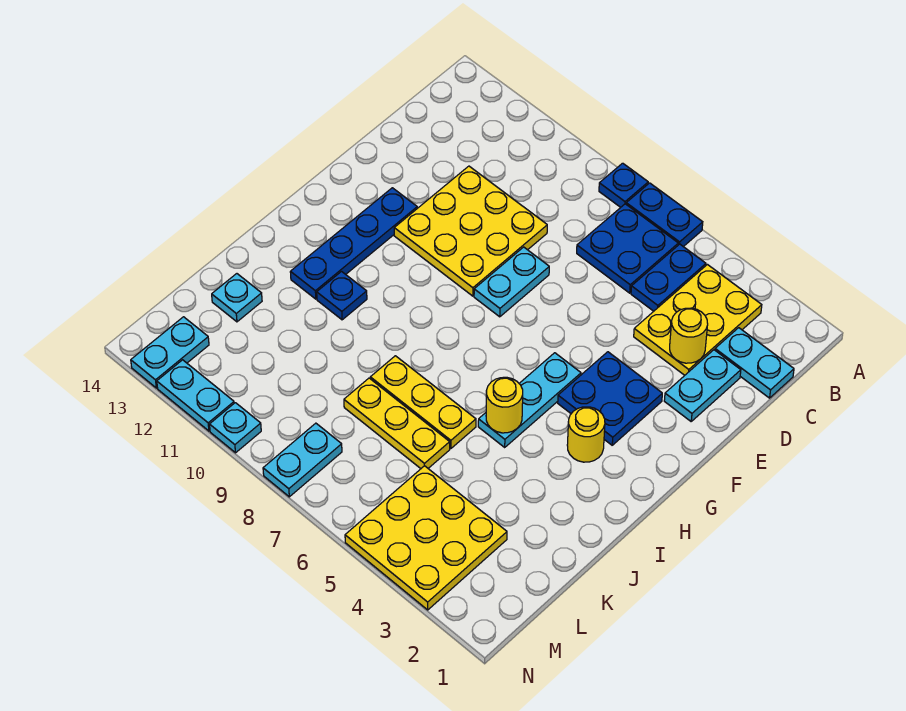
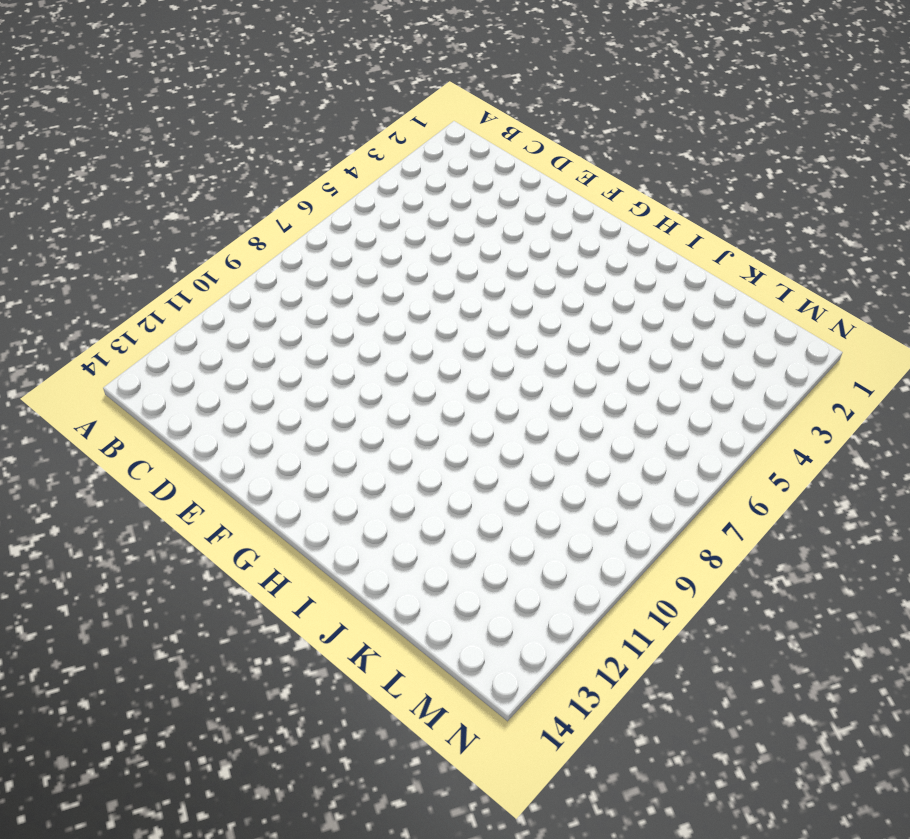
none -> blue 1x2 plate [626,183,703,247]
none -> blue 1x1 plate [599,163,648,207]
none -> yellow 2x3 plate [634,265,762,375]

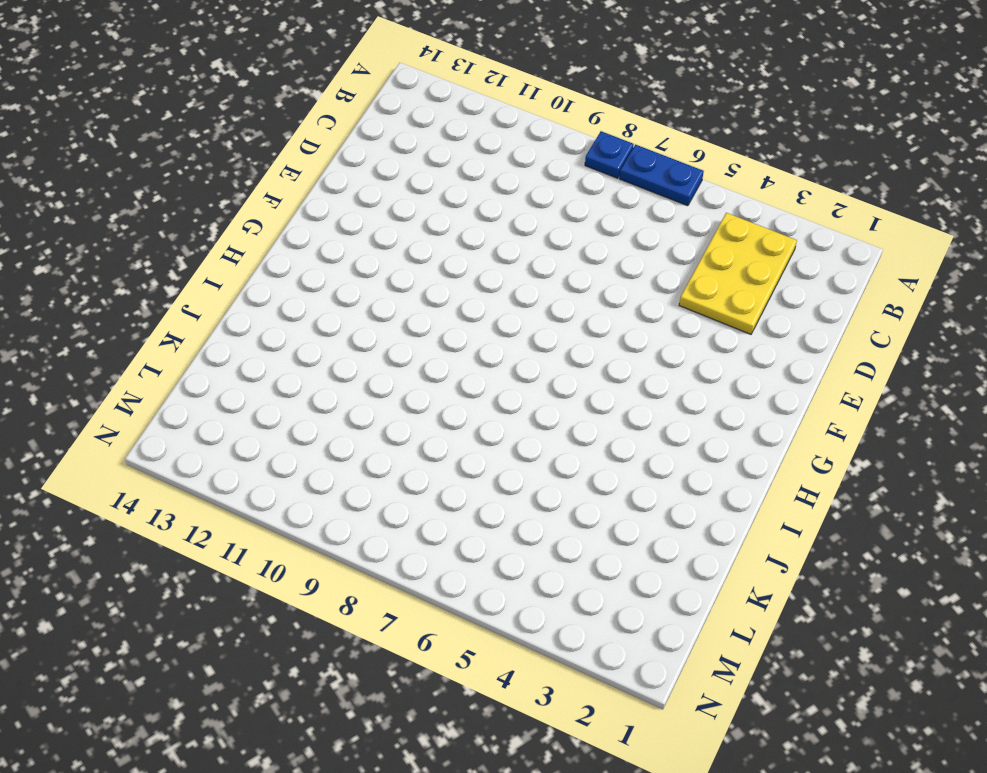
none -> blue 1x2 plate [631,244,706,311]
none -> blue 2x2 plate [577,204,678,293]
none -> cyan 1x2 plate [715,328,794,398]

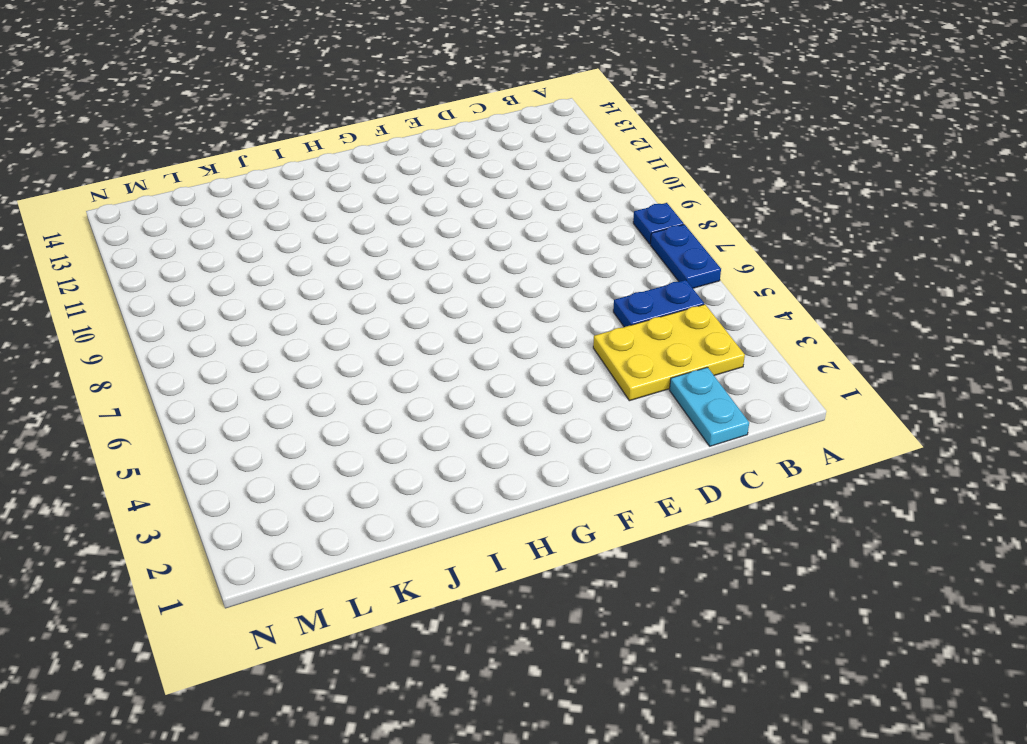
none -> blue 2x2 plate [577,204,678,293]
none -> cyan 1x2 plate [664,350,741,421]
none -> yellow 3x3 plate [394,166,547,296]

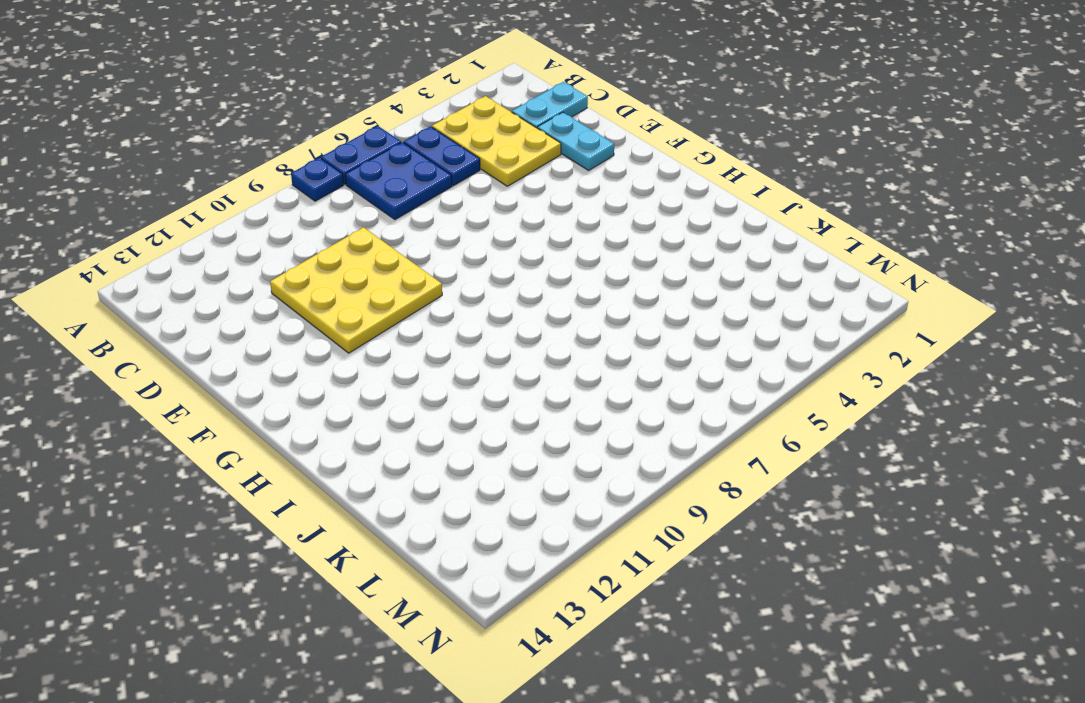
none -> cyan 1x2 plate [474,247,549,317]
none -> blue 2x2 plate [558,352,662,445]
none -> blue 1x4 plate [290,188,417,299]

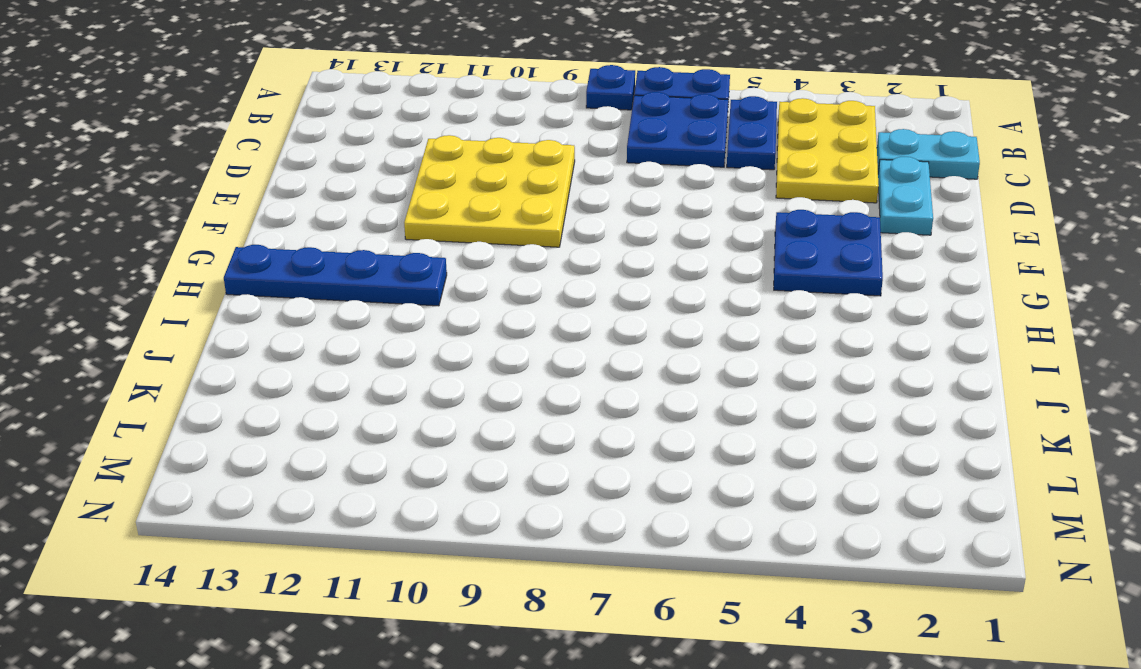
blue 1x4 plate [224,245,447,306] -> blue 1x4 plate turned to [290,188,417,299]
none -> cyan 1x2 plate [474,247,549,317]
none -> cyan 1x3 plate [478,353,581,447]
none -> yellow 1x1 round brick [567,407,605,462]

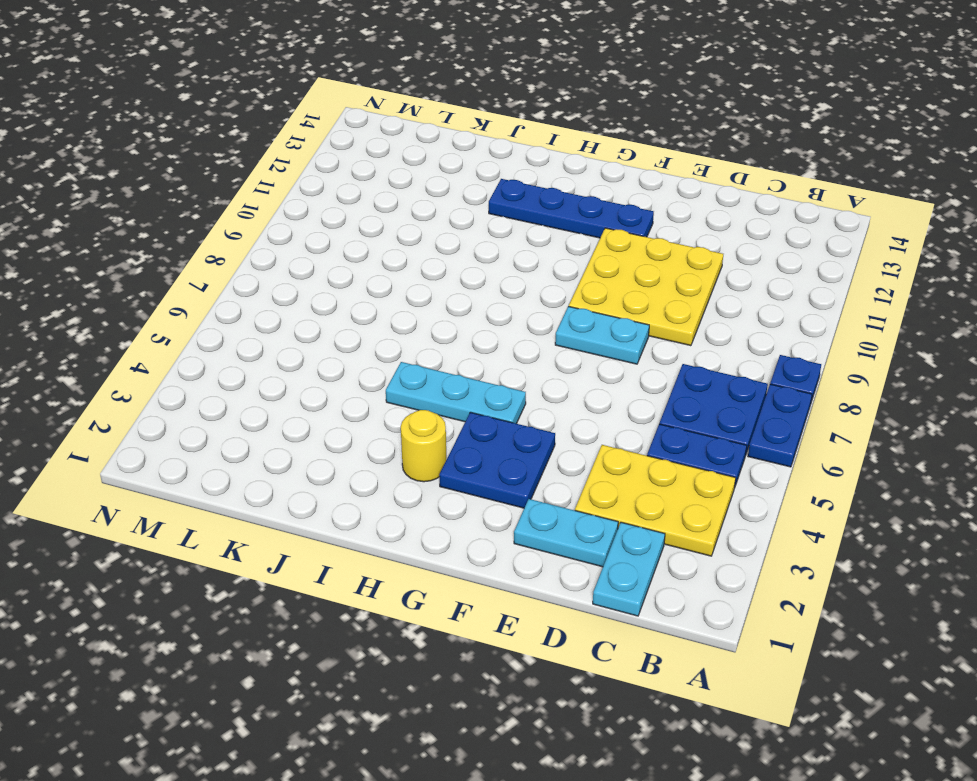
none -> blue 1x1 plate [317,272,367,320]
none -> yellow 1x3 plate [370,356,476,448]
none -> yellow 1x3 plate [344,378,450,469]

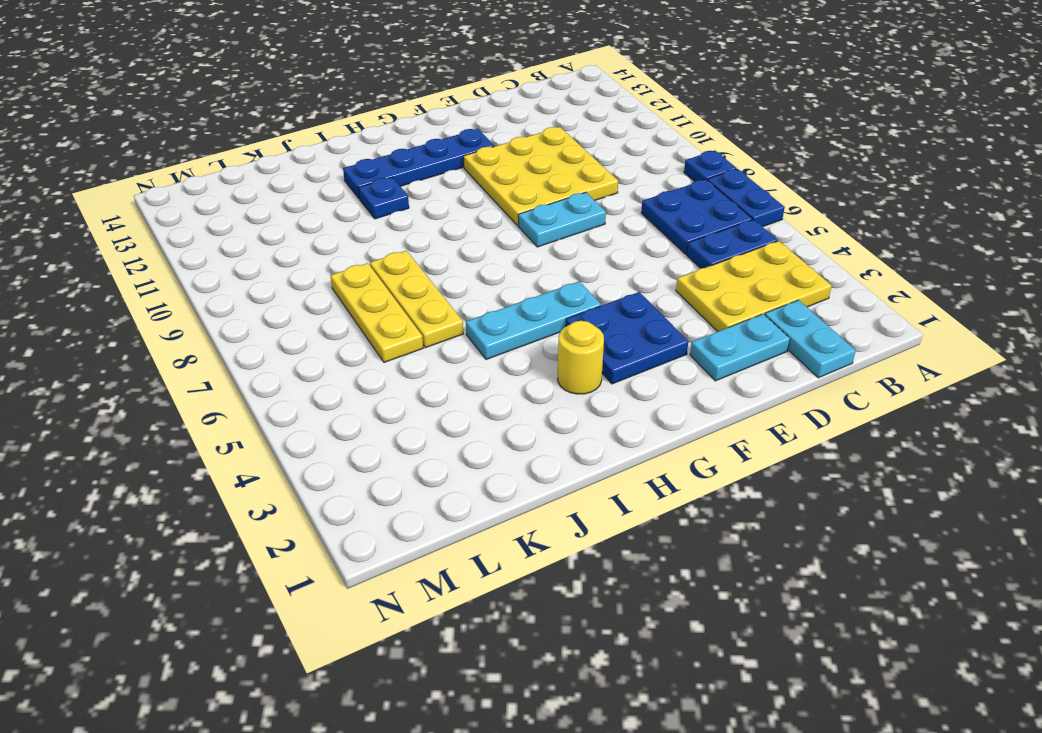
none -> cyan 1x1 plate [212,274,262,322]
none -> yellow 3x3 plate [345,466,507,610]
none -> cyan 1x2 plate [263,423,342,497]

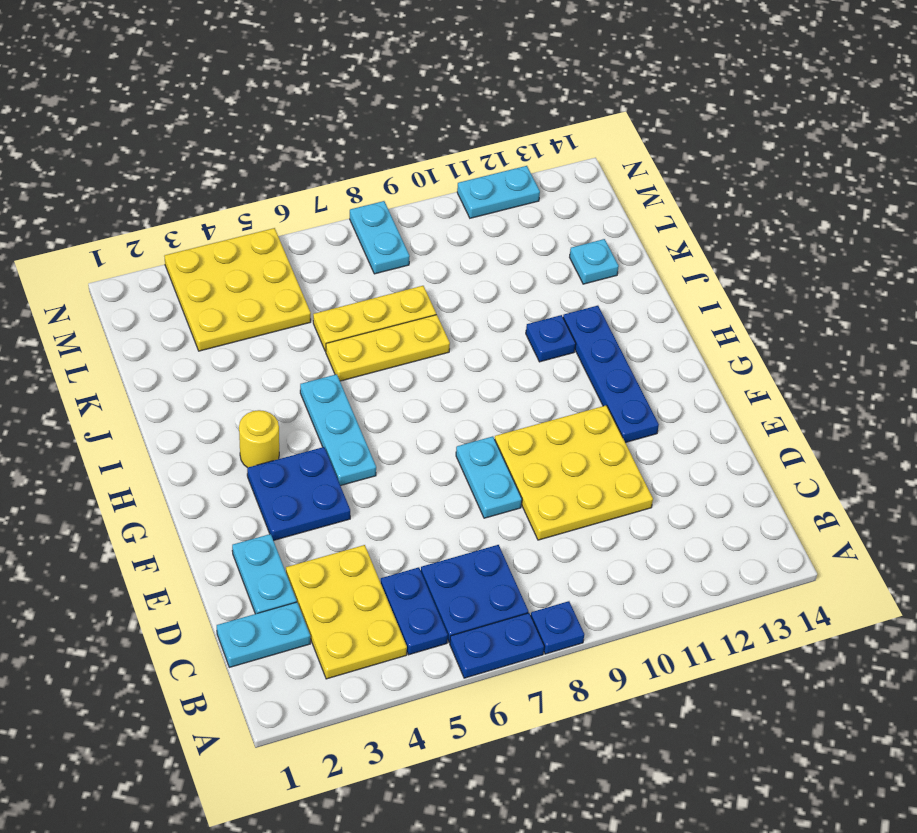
none -> cyan 1x2 plate [131,317,209,388]
none -> cyan 1x1 plate [210,403,261,453]
none -> yellow 1x1 round brick [670,308,708,363]

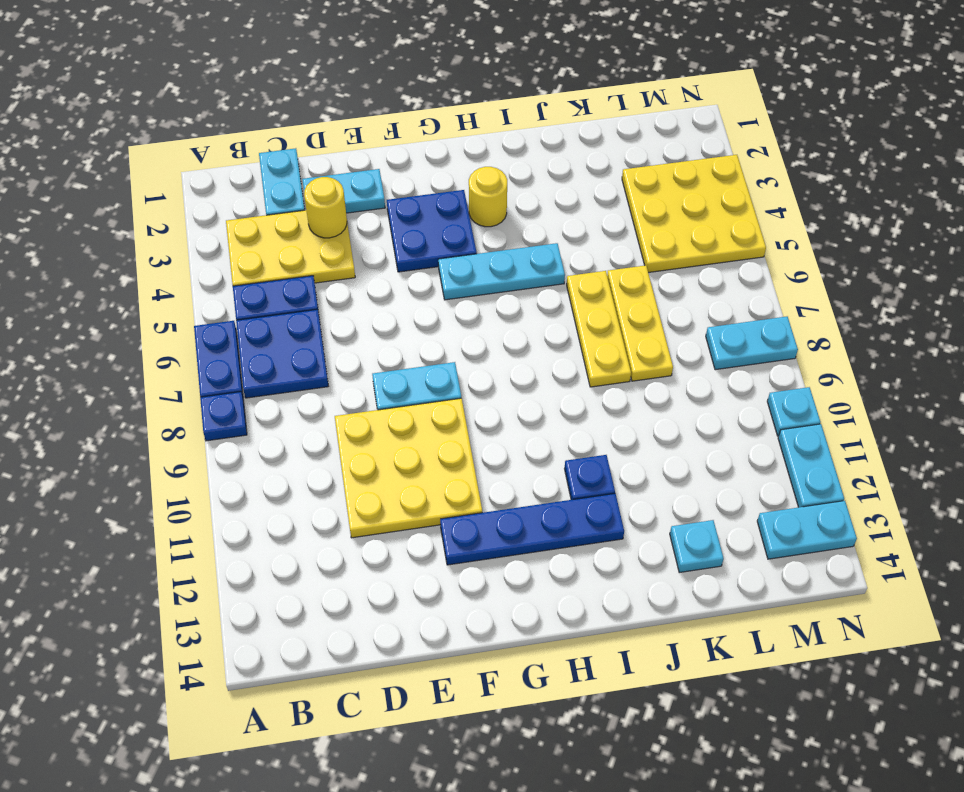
none -> yellow 1x1 round brick [486,377,523,433]

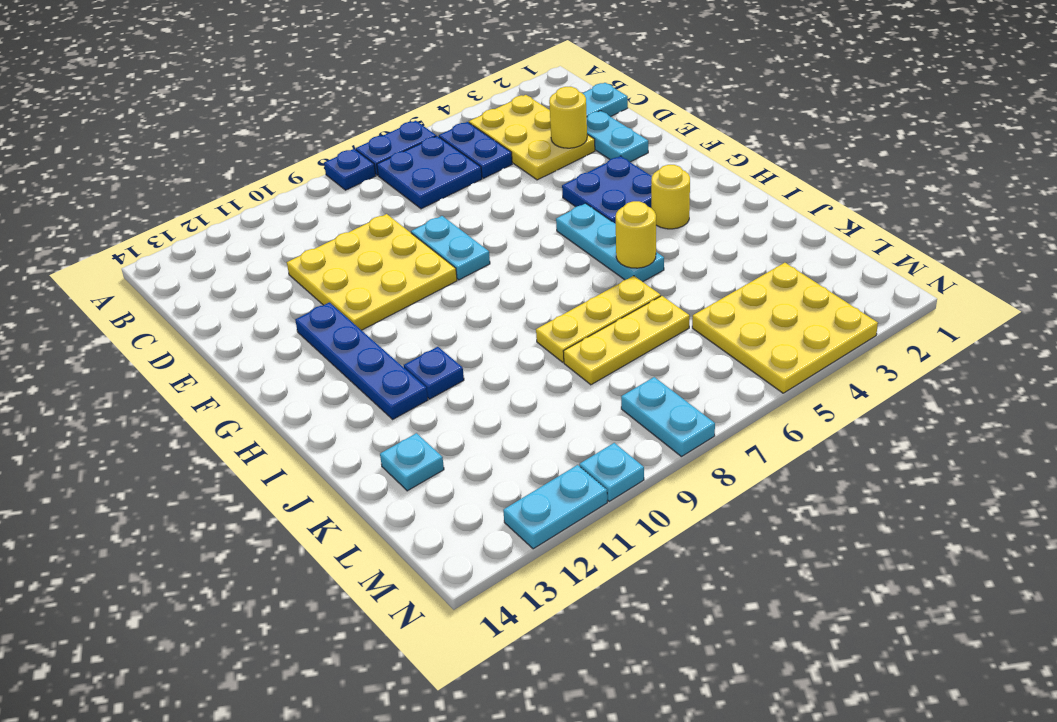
none -> cyan 1x2 plate [131,317,209,388]

